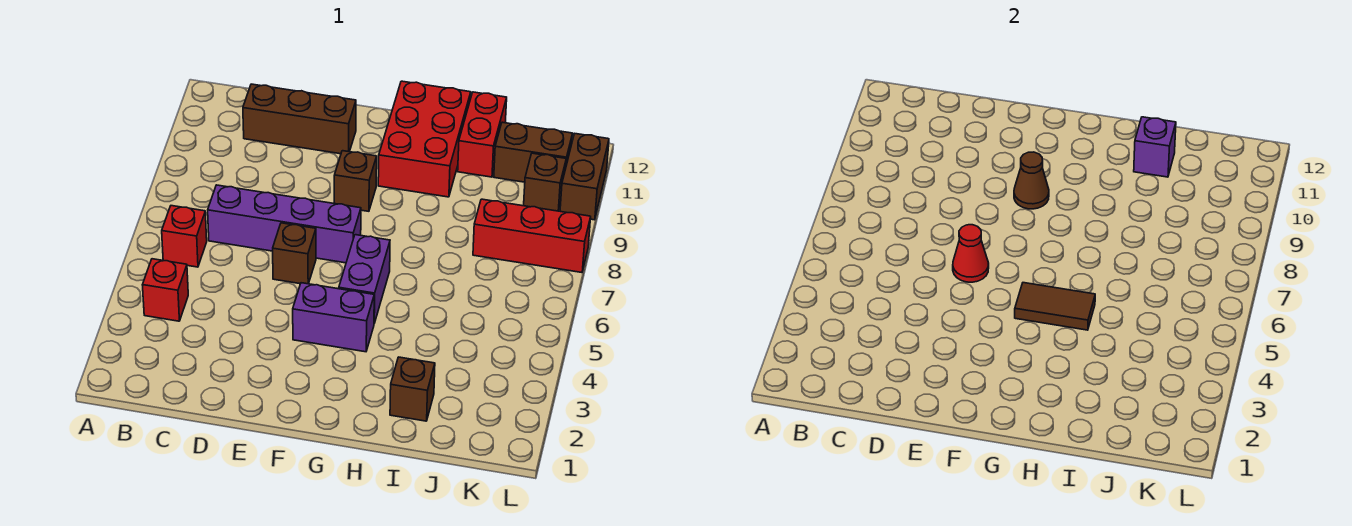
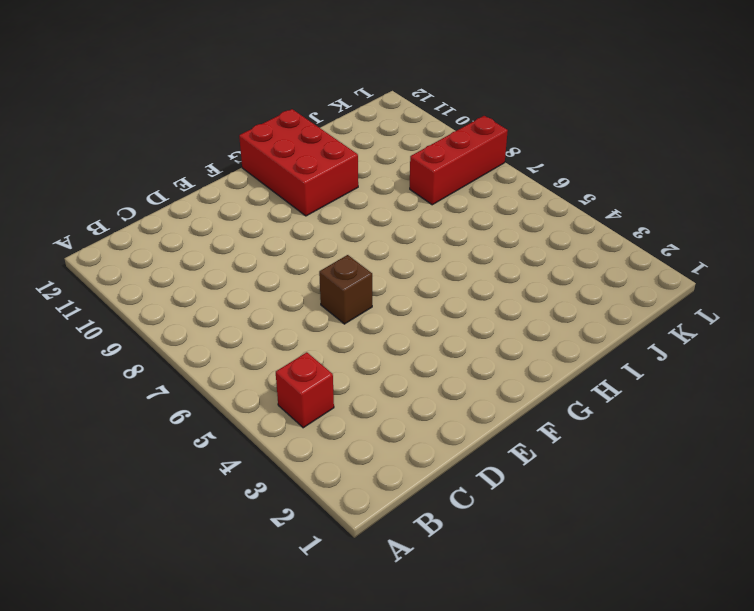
none -> red 1x1 brick [162,206,207,267]
none -> purple 1x4 brick [208,185,361,263]
none -> brown 1x3 brick [243,84,356,154]

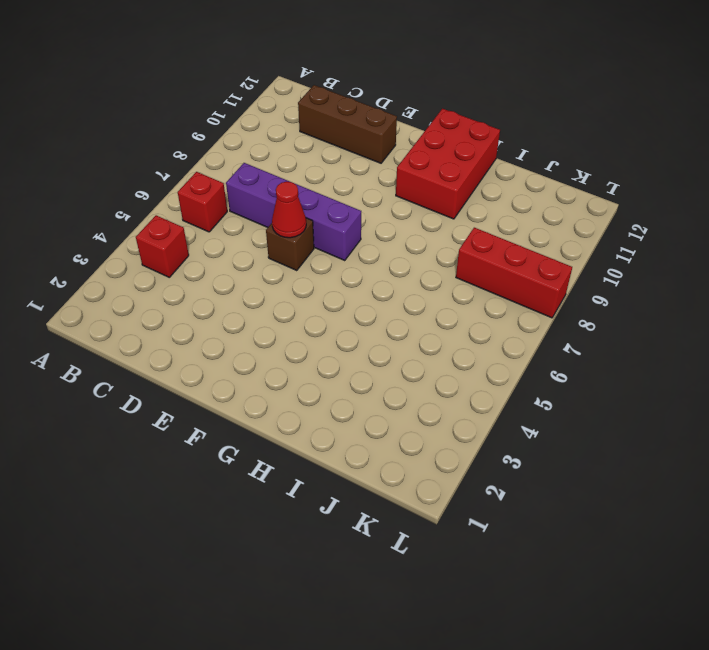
none -> purple 1x2 brick [293,283,374,352]
none -> brown 1x1 brick [334,151,377,211]
none -> purple 1x2 brick [339,235,390,323]

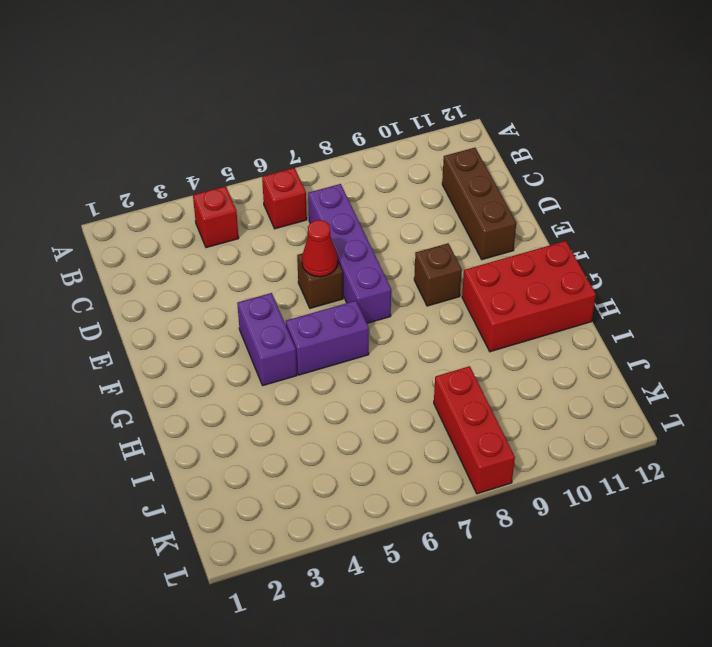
none -> brown 1x1 brick [390,357,435,421]
none -> red 1x2 brick [458,92,507,177]
none -> brown 1x2 brick [494,122,573,182]

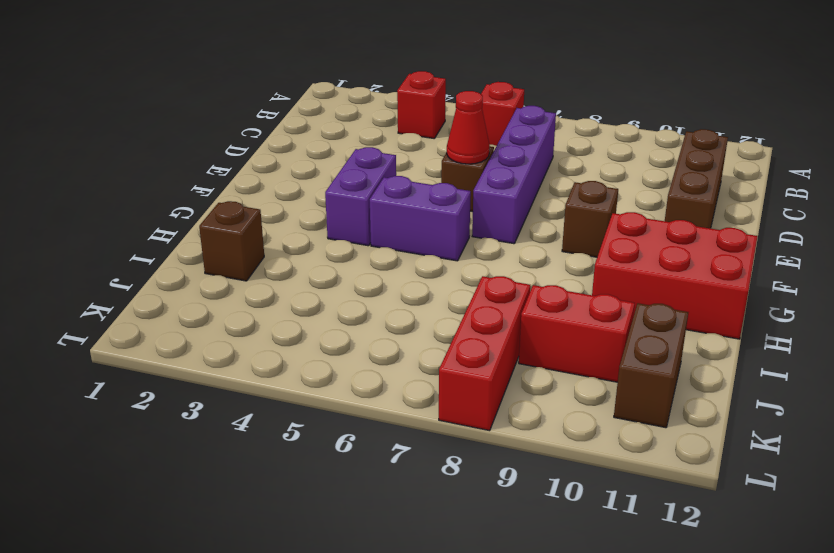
red 1x2 brick [519,285,635,382] -> red 1x2 brick moved to [458,92,507,177]
none -> brown 1x1 brick [524,153,566,211]
none -> brown 1x2 brick [560,134,609,220]
none -> brown 1x1 cone [1014,152,1049,209]

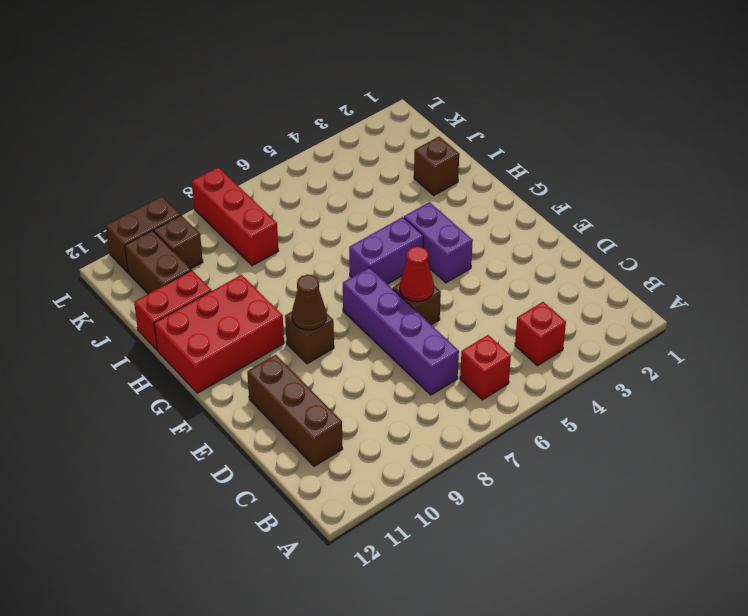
none -> brown 1x2 tile [1015,283,1095,330]
none -> purple 1x1 brick [1134,117,1176,177]

